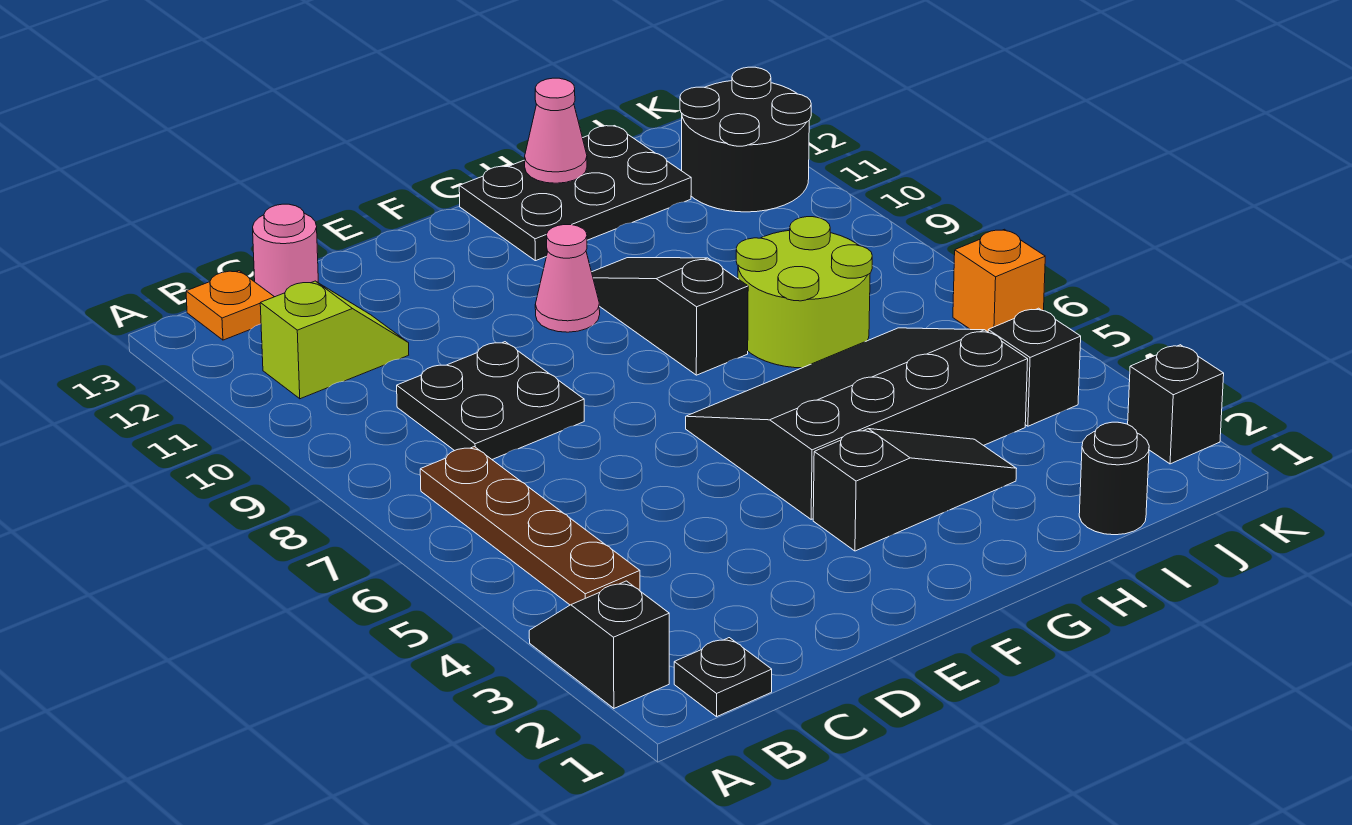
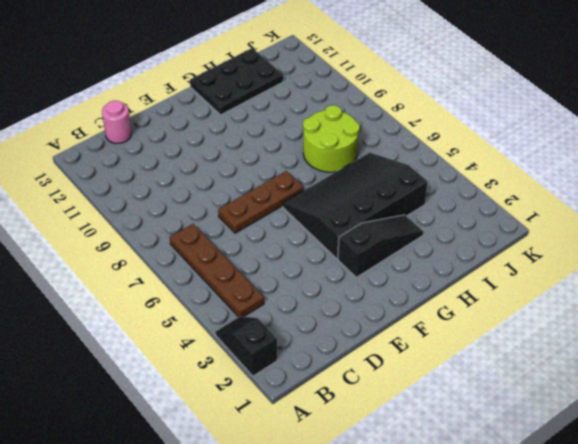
brown 1x3 plate [218,171,303,233] -> none
none -> black 1x1 plate [674,638,772,717]
none -> lime 1x2 slope [260,281,409,399]
none -> orange 1x1 plate [186,271,274,340]

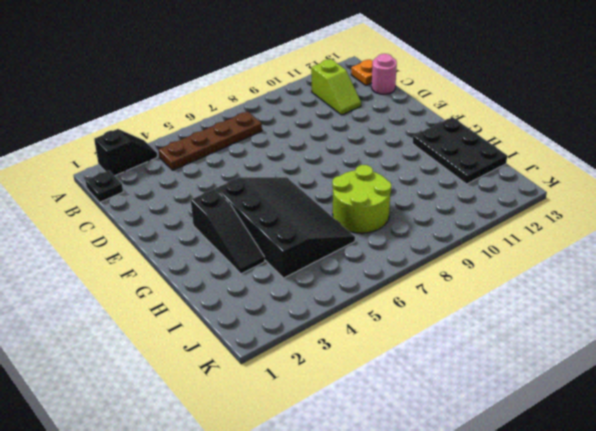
none -> black 2x2 plate [397,342,584,459]
none -> pink 1x1 cone [535,225,600,332]
none -> black 1x3 slope [592,258,748,375]

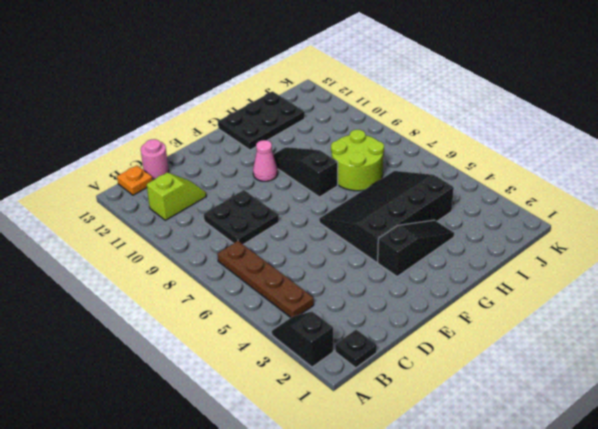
none -> black 1x1 round brick [1079,422,1149,535]
none -> black 1x1 brick [988,308,1081,426]
none -> black 2x2 round brick [680,67,811,212]

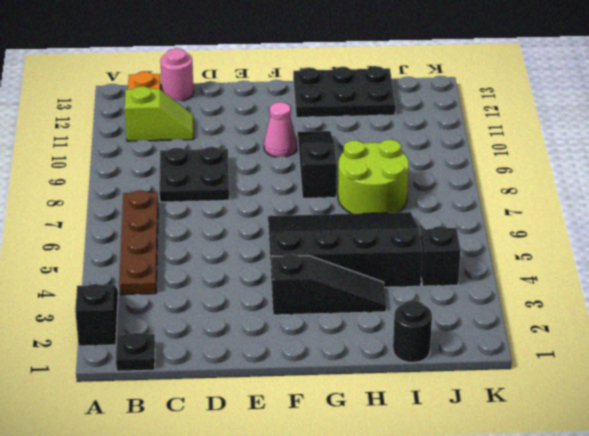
none -> black 2x2 round brick [680,67,811,212]
none -> black 1x1 brick [1128,345,1224,464]
none -> orange 1x1 brick [953,229,1045,332]

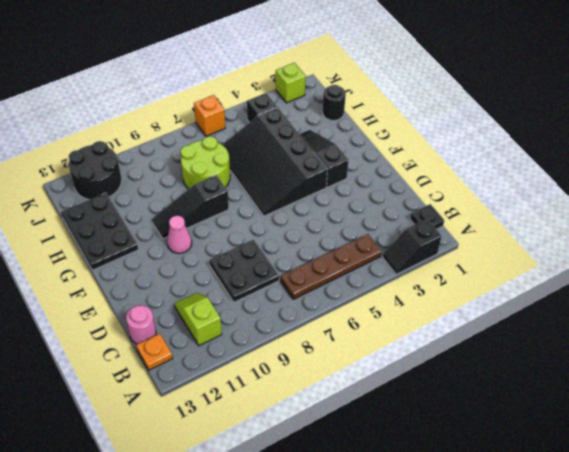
lime 1x1 brick [276,63,306,103] -> black 1x1 brick [1128,345,1224,464]
none -> pink 1x1 cone [525,78,587,183]

